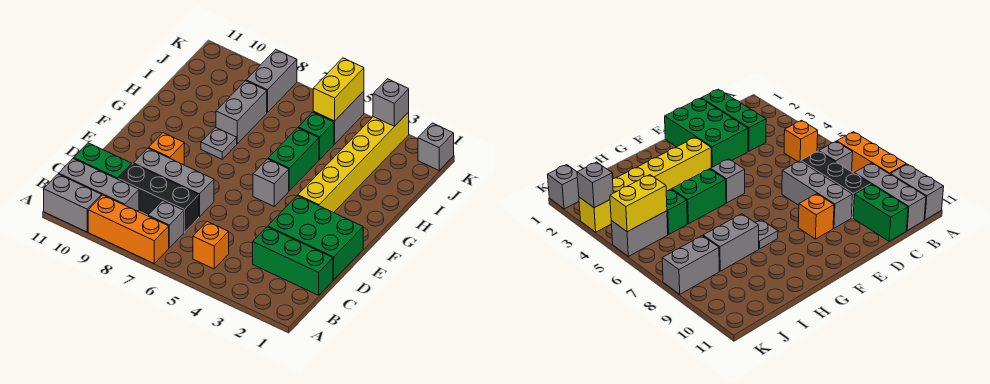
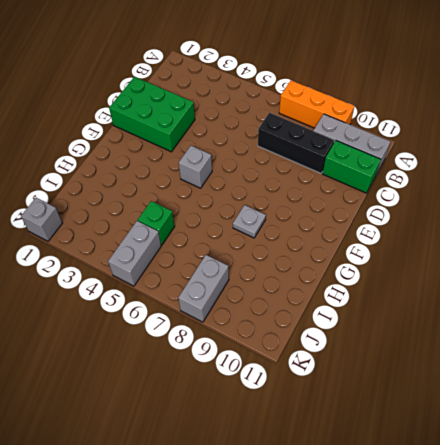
none -> grey 1x2 brick [44,174,102,232]
none -> orange 1x1 brick [193,221,229,269]
none -> grey 1x1 brick [148,201,184,248]

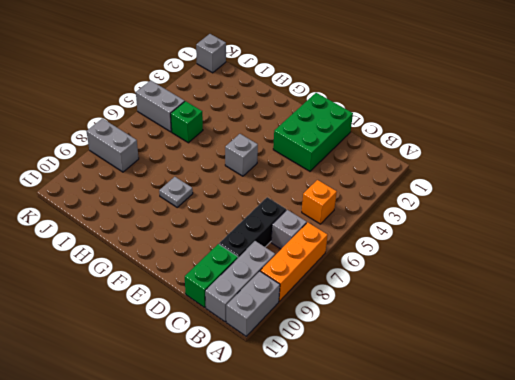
none -> green 1x3 brick [253,227,333,295]
none -> grey 1x3 brick [133,148,214,217]
none -> orange 1x1 brick [149,133,184,165]

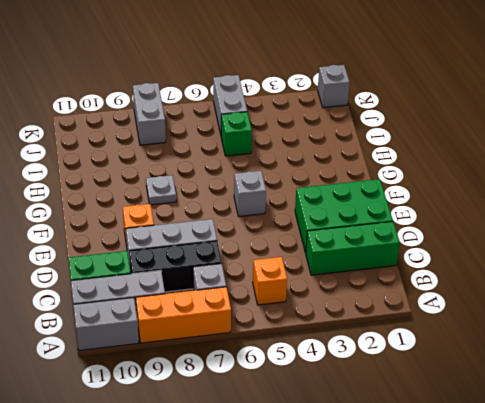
none -> yellow 1x6 brick [298,112,409,213]
none -> green 1x2 brick [268,128,319,191]
none -> grey 1x2 brick [216,81,267,144]

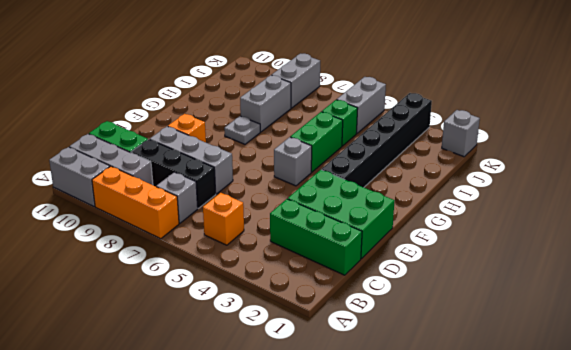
black 1x6 brick [321,93,432,187] -> yellow 1x6 brick [298,112,409,213]
none -> yellow 1x2 brick [313,58,364,121]
none -> grey 1x1 brick [373,79,409,126]

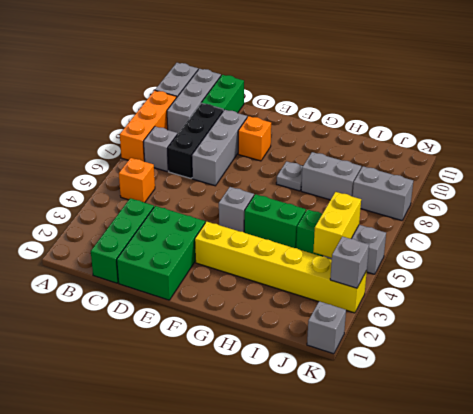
yellow 1x2 brick [313,192,361,258] -> yellow 1x2 brick turned to [313,58,364,121]

